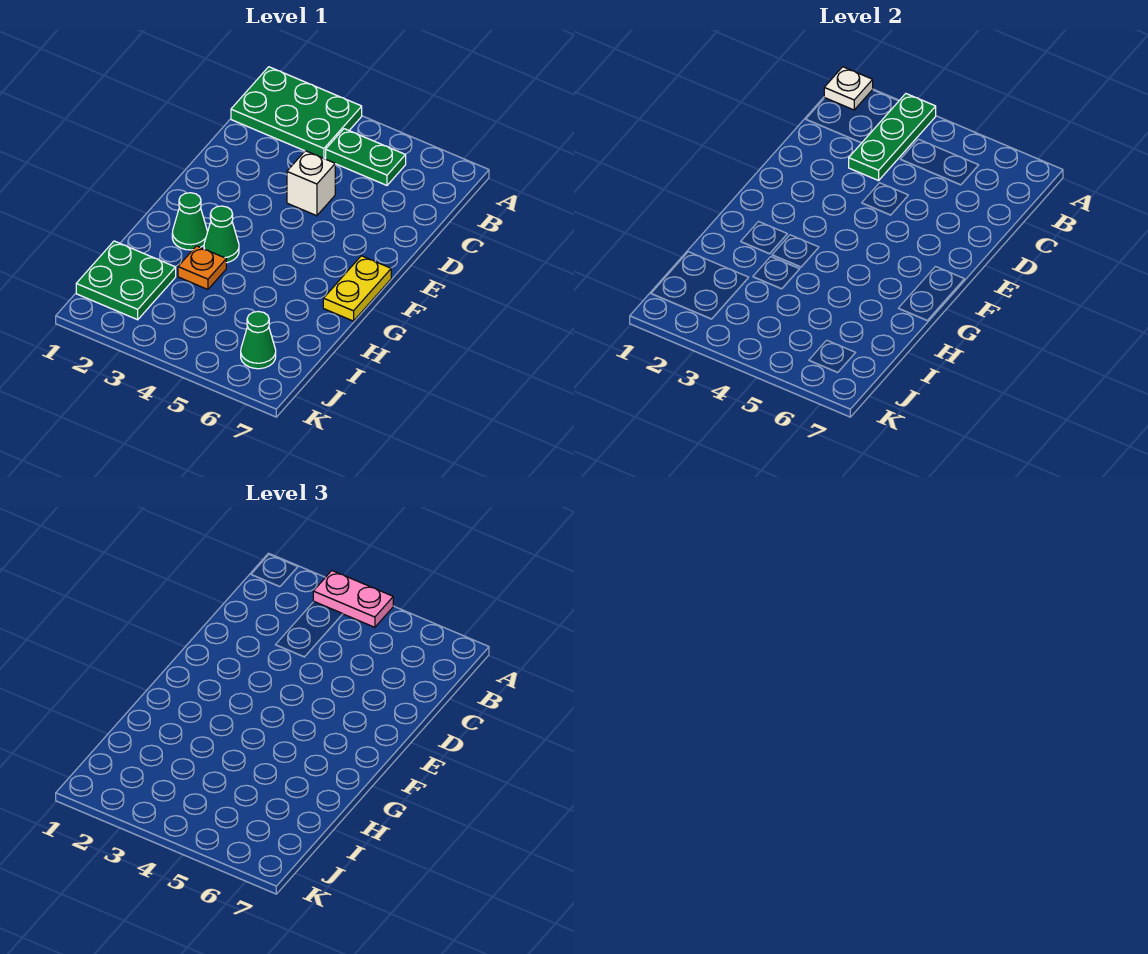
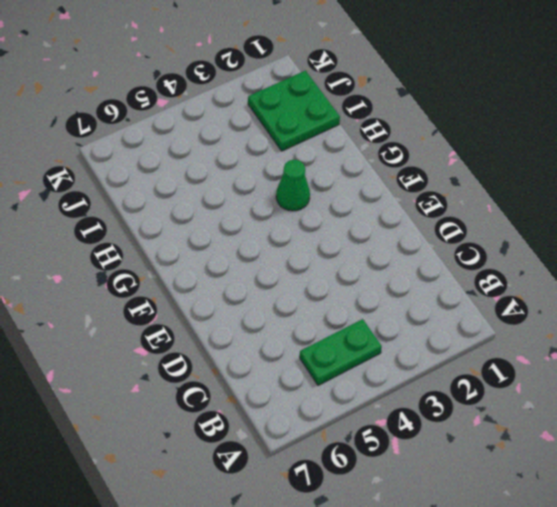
none -> green 2x3 plate [231,67,362,158]
none -> white 1x1 brick [287,151,335,216]
none -> yellow 1x2 plate [323,256,391,321]

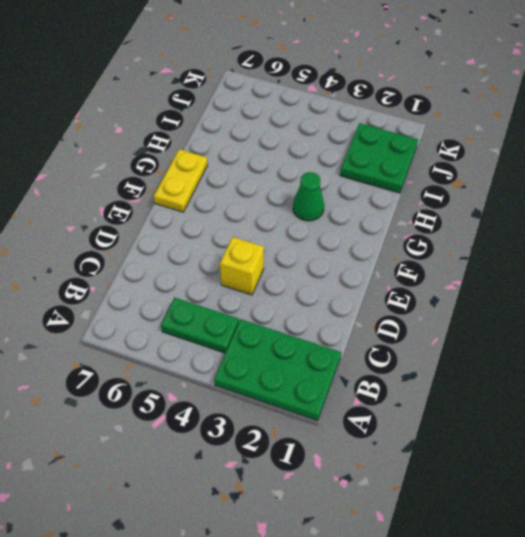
yellow 1x1 brick [220,237,264,295] -> white 1x1 brick [287,151,335,216]
none -> green 1x1 cone [172,193,208,250]
none -> orange 1x1 plate [178,246,226,289]
none -> green 1x1 cone [241,311,276,369]

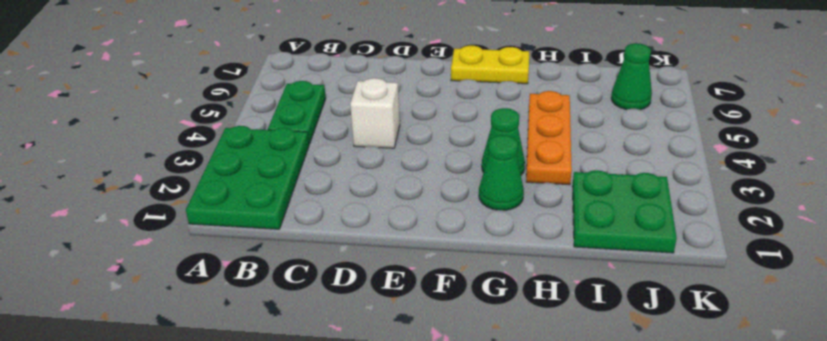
orange 1x3 plate [526,91,572,185] -> orange 1x1 plate [178,246,226,289]
none -> white 1x1 plate [824,67,873,110]
none -> green 1x3 plate [849,94,936,181]
none -> pink 1x2 plate [313,571,393,627]

